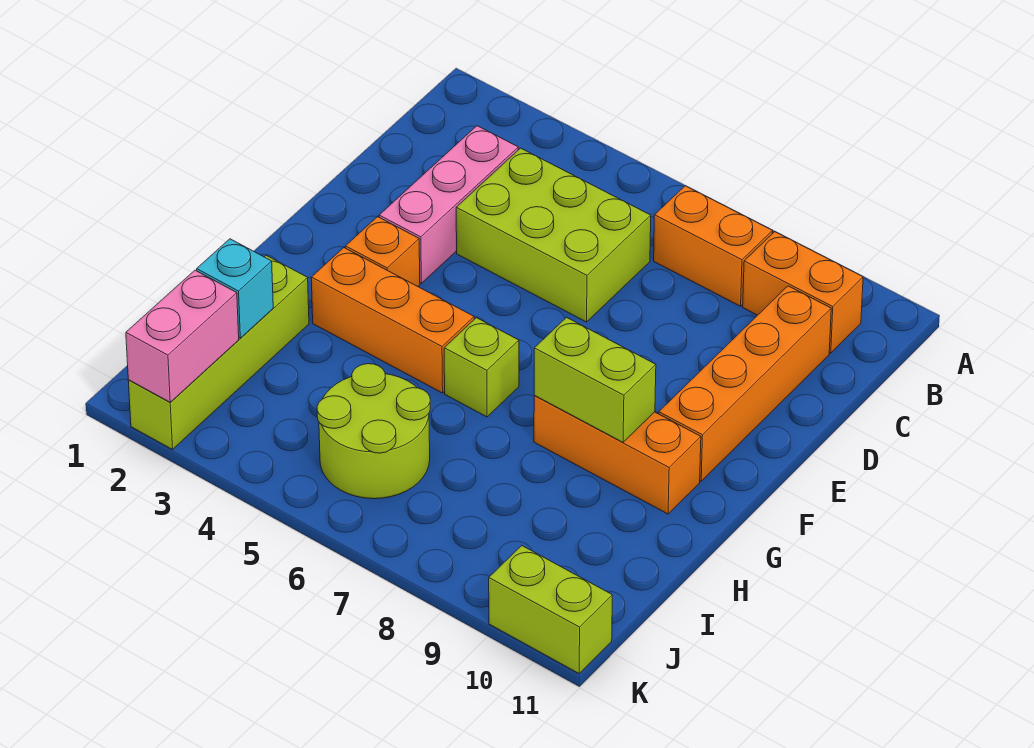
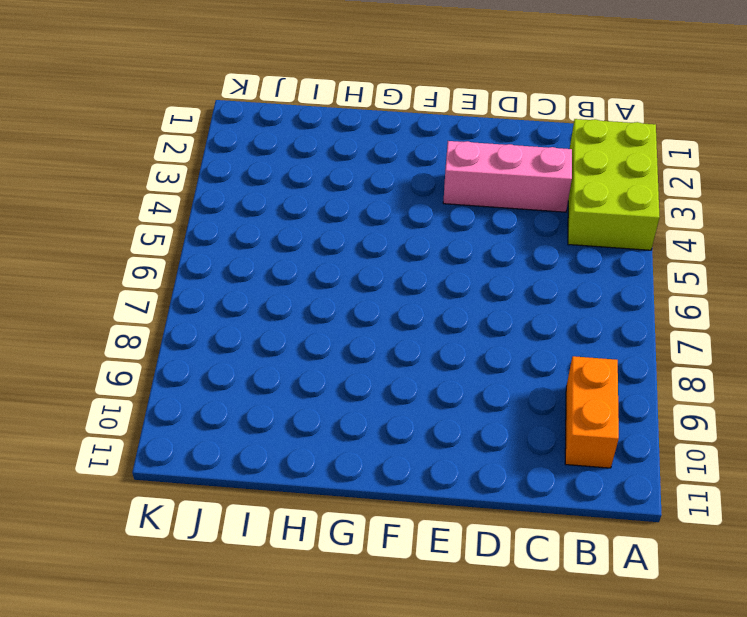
lime 2x3 brick [568,119,659,250] -> lime 2x3 brick moved to [456,148,651,322]
none -> orange 1x2 brick [654,186,773,306]
none -> orange 1x4 brick [659,286,831,481]
none -> orange 1x1 brick [345,217,420,286]

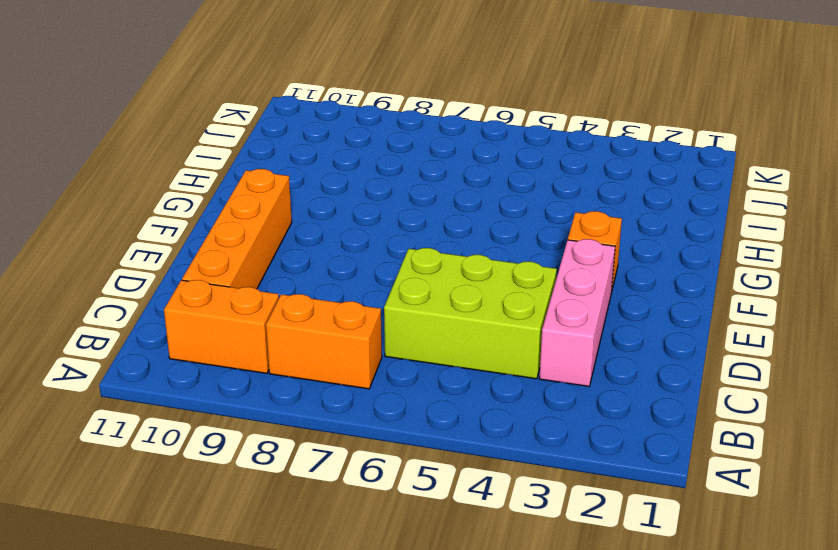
none -> orange 1x3 brick [311,248,474,393]
none -> lime 1x1 brick [444,318,519,417]
none -> orange 1x3 brick [534,395,701,514]

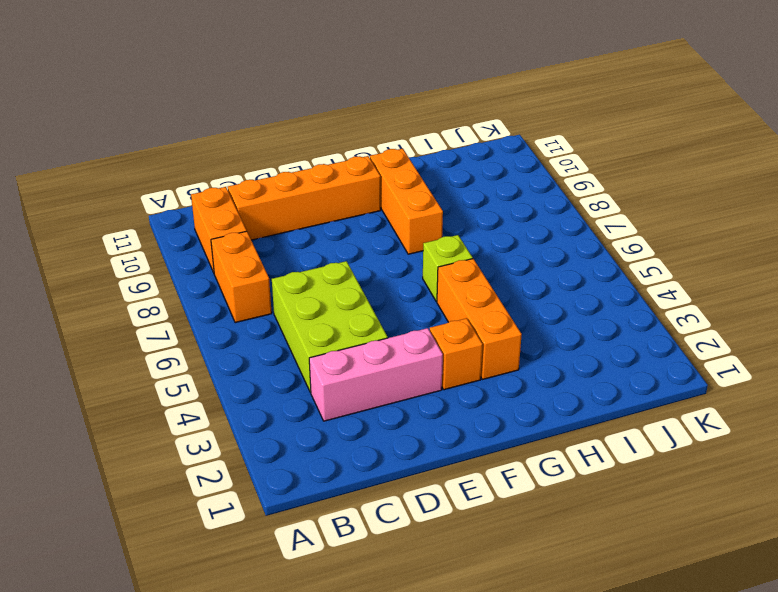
none -> lime 1x4 brick [128,255,309,449]
none -> lime 2x2 round brick [317,364,430,499]
none -> lime 1x2 brick [489,546,612,673]

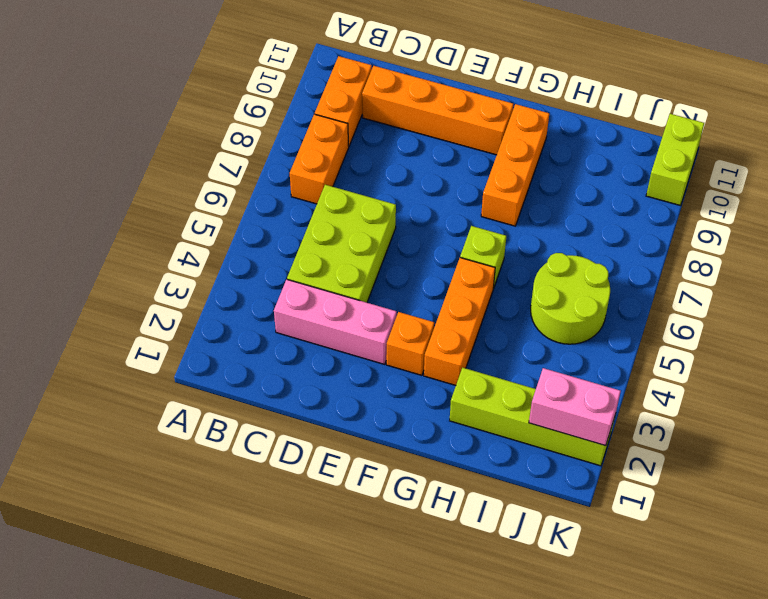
none -> lime 1x2 brick [534,317,656,442]
none -> cyan 1x1 brick [197,239,273,338]

